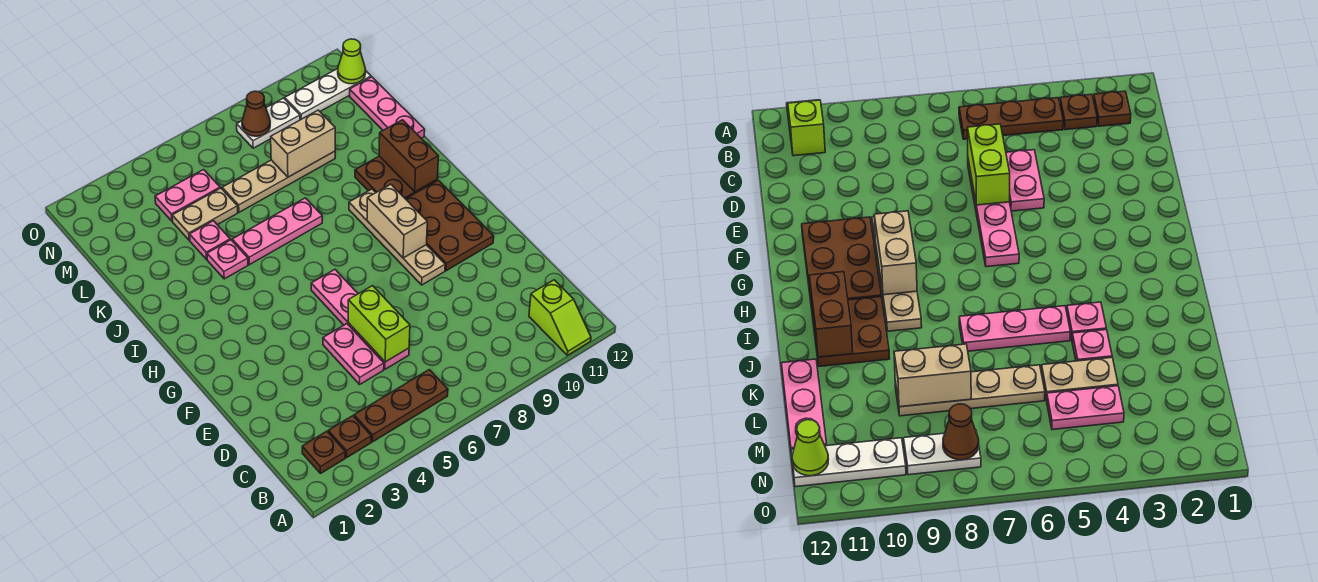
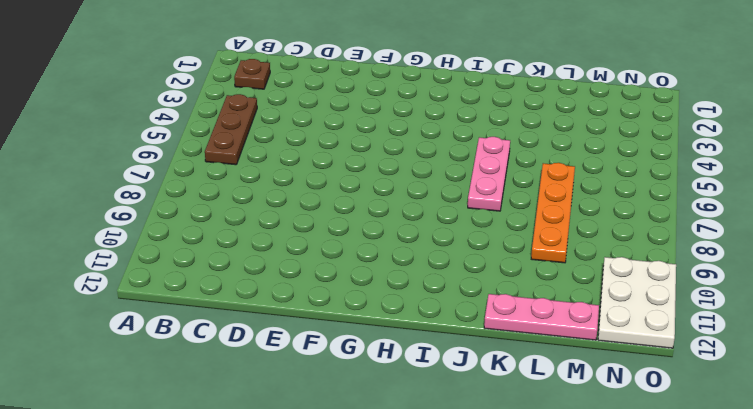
orange 1x4 plate [531,163,575,263] -> tan 1x4 plate [222,151,335,212]
white 2x3 plate [598,257,676,348] -> white 1x3 plate [285,69,371,120]
none -> lime 1x2 slope [529,280,591,355]
none -> brown 1x1 plate [328,416,371,457]
none -> pink 1x2 plate [323,324,384,384]

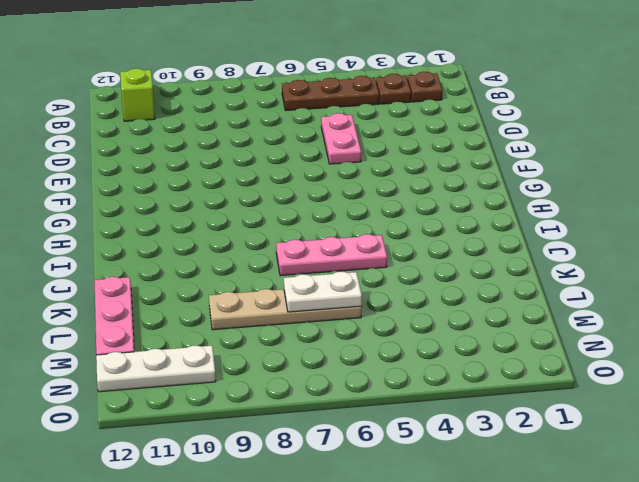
white 1x2 plate [284,271,362,312] -> white 1x2 plate moved to [237,98,300,148]
none -> pink 1x4 plate [311,270,409,369]
none -> tan 1x4 plate [349,189,445,285]
none -> brown 2x3 plate [406,180,494,271]

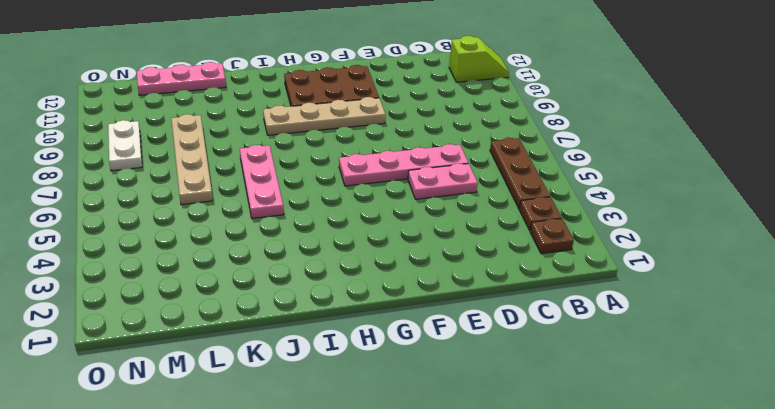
none -> brown 2x2 plate [355,156,437,199]
none -> pink 1x1 plate [207,240,248,279]
none -> pink 1x1 plate [190,221,230,259]

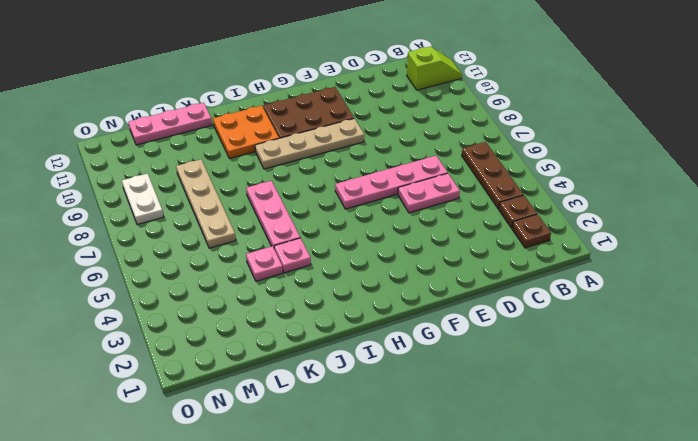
orange 2x2 plate [213,106,279,159] -> brown 2x2 plate [355,156,437,199]
none -> tan 1x2 plate [172,188,238,240]
none -> pink 1x2 plate [155,170,220,221]
none -> white 1x3 plate [285,69,371,120]

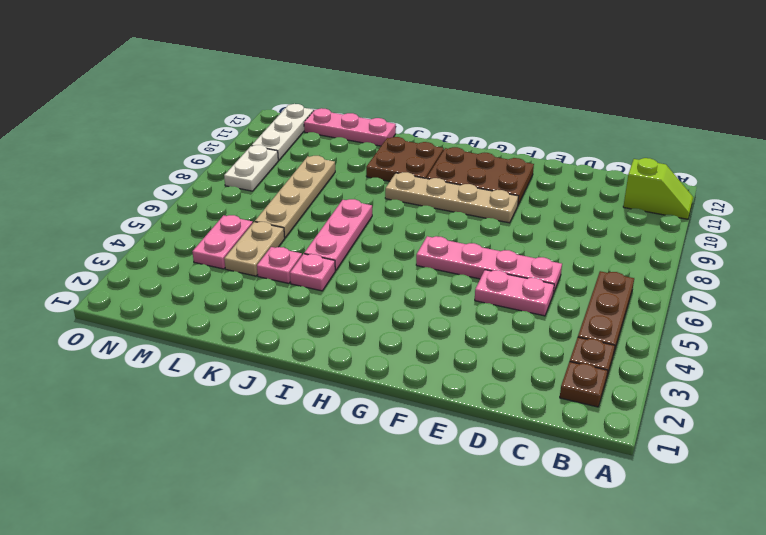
none -> lime 1x2 brick [348,286,410,362]
none -> tan 1x2 brick [367,184,427,258]
none -> brown 1x2 brick [379,120,439,192]

